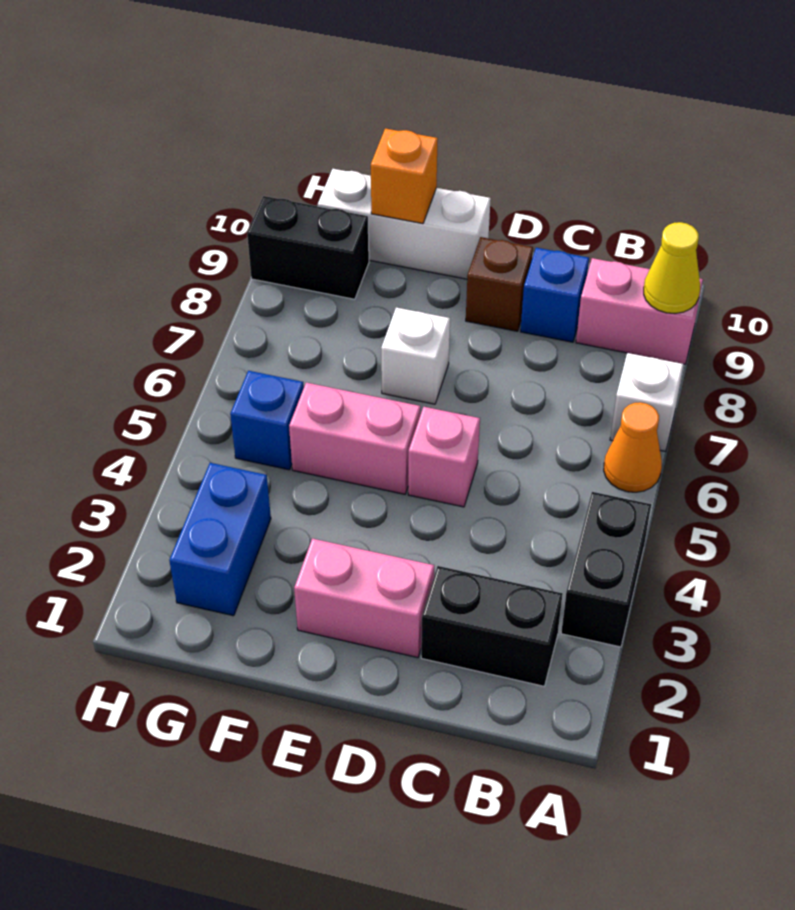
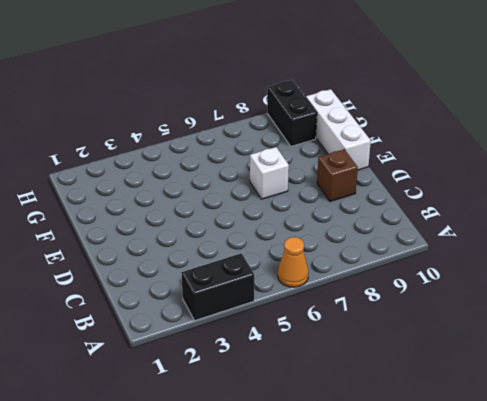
none -> white 1x1 brick [610,353,684,451]
none -> pink 1x2 brick [576,258,703,364]
none -> black 1x2 brick [421,566,563,686]

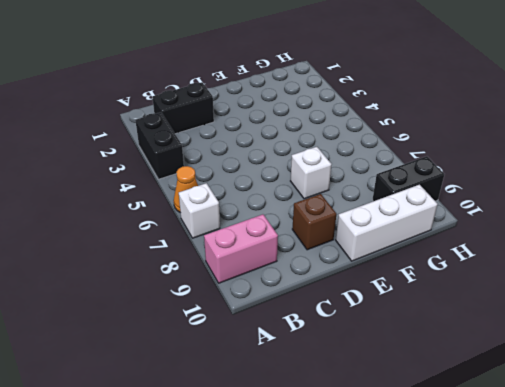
none -> blue 1x1 brick [521,248,589,342]
none -> pink 1x2 brick [294,538,434,658]
none -> pink 1x1 brick [408,407,480,507]

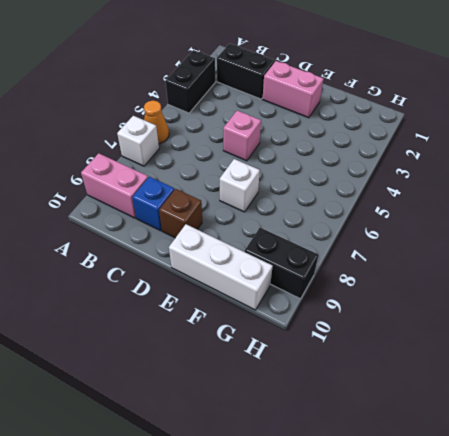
none -> pink 1x2 brick [289,383,420,494]
none -> blue 1x2 brick [169,463,271,616]
none -> blue 1x1 brick [230,371,304,470]

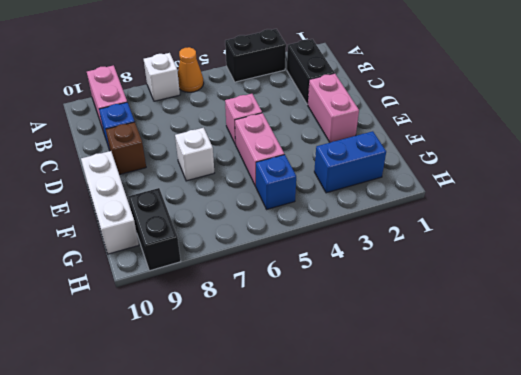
none -> yellow 1x1 cone [644,222,700,313]
none -> orange 1x1 brick [371,128,438,224]

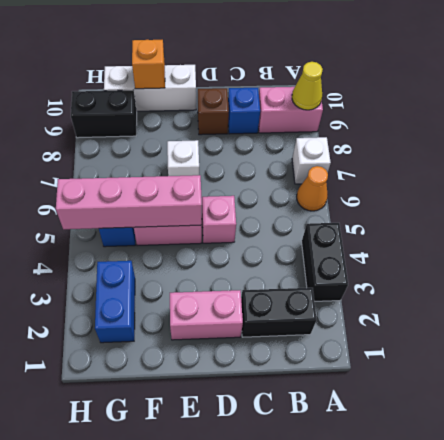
pink 1x4 brick [56,175,202,229] -> none

